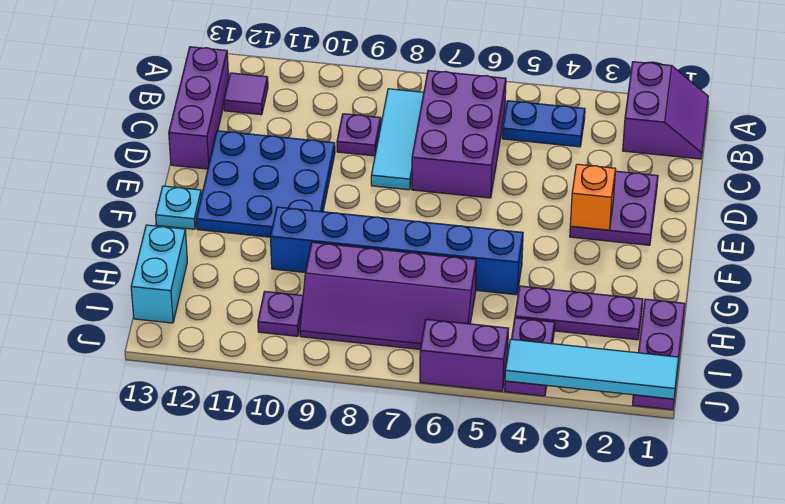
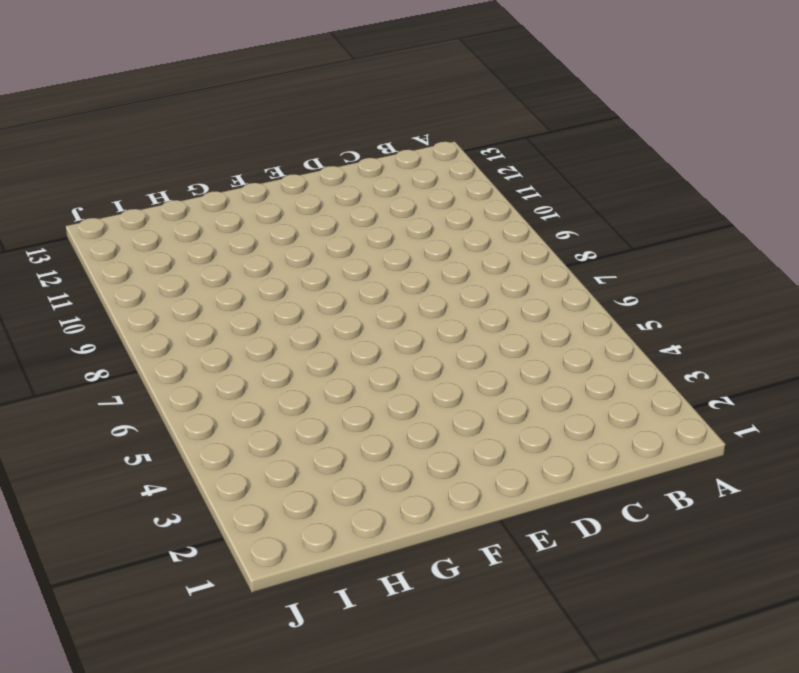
none -> purple 2x2 slope [623,62,708,159]
none -> blue 1x2 plate [502,101,585,147]
none -> purple 2x3 brick [412,70,506,198]

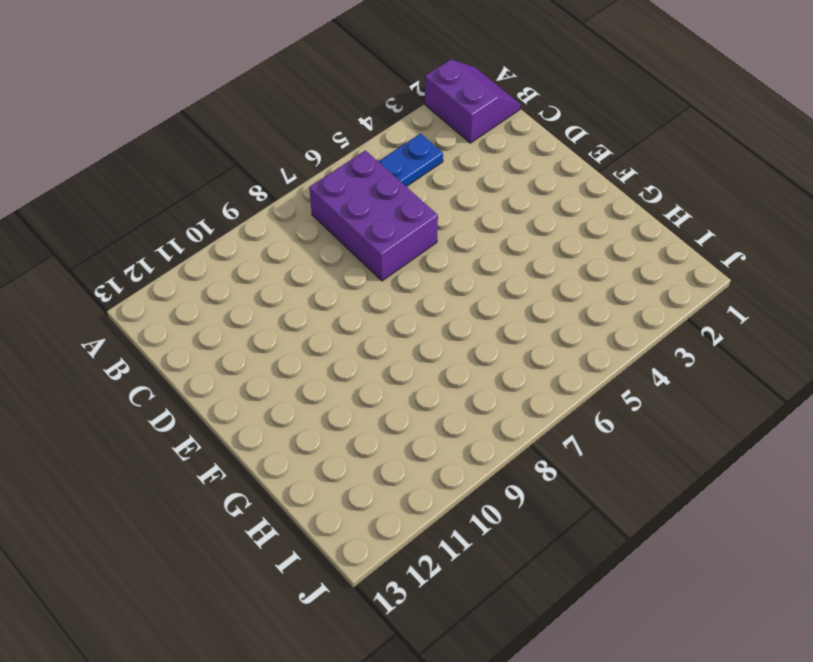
none -> cyan 1x3 tile [371,89,424,190]
none -> purple 1x1 tile [224,73,268,115]
none -> purple 1x3 brick [169,47,229,169]

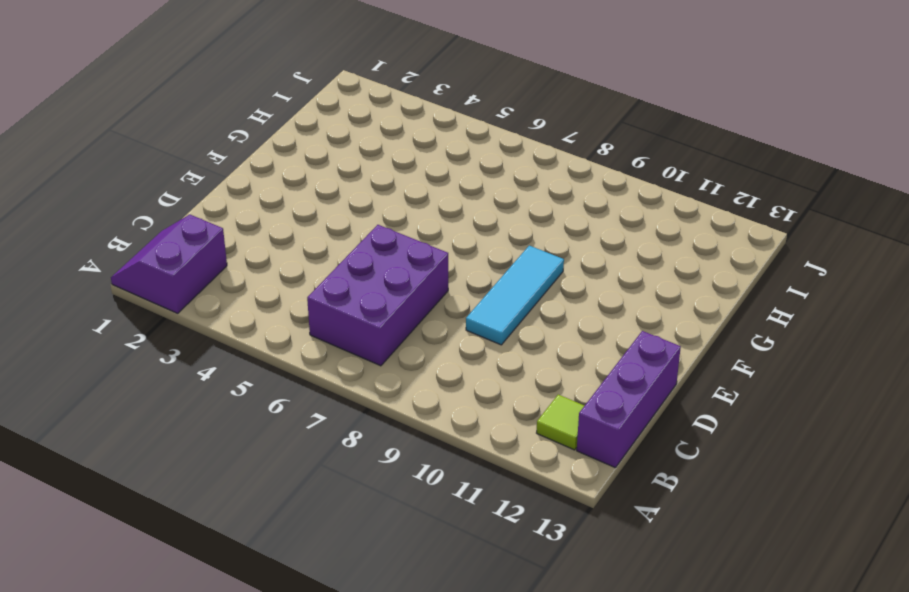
lime 1x1 tile [537,395,584,450] -> purple 1x1 tile [224,73,268,115]
cyan 1x3 tile [466,246,564,345] -> cyan 1x3 tile moved to [371,89,424,190]
none -> blue 1x2 plate [502,101,585,147]
none -> purple 1x1 plate [337,114,381,156]
none -> purple 2x2 plate [570,171,658,245]

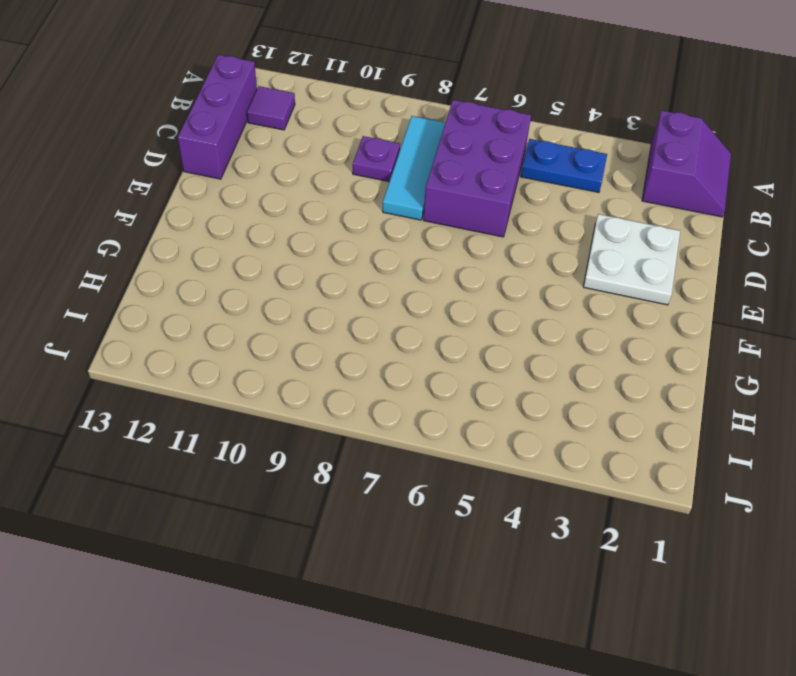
white 2x2 plate [583,214,680,305] -> purple 2x2 plate [570,171,658,245]
none -> blue 3x3 plate [196,131,335,237]
none -> cyan 1x1 plate [156,186,201,229]
none -> blue 1x6 brick [270,207,523,295]

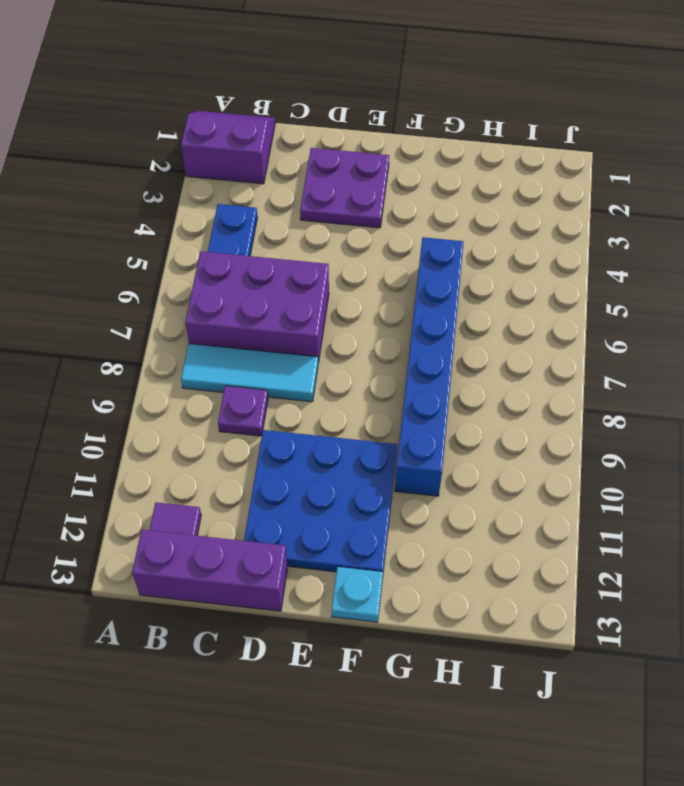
none -> purple 1x3 plate [633,299,685,410]
none -> purple 1x3 plate [515,286,643,340]
none -> purple 2x4 slope [300,242,476,349]

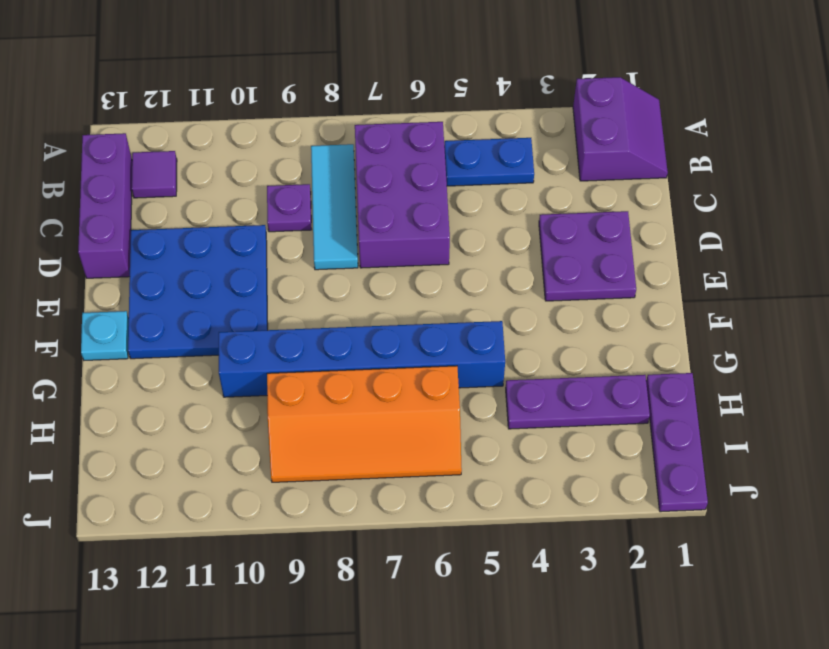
orange 2x4 slope [267,366,462,482] -> purple 2x4 slope [300,242,476,349]
none -> cyan 1x2 brick [131,225,187,323]
none -> purple 1x2 plate [505,318,555,396]
none -> purple 1x1 plate [258,291,303,336]

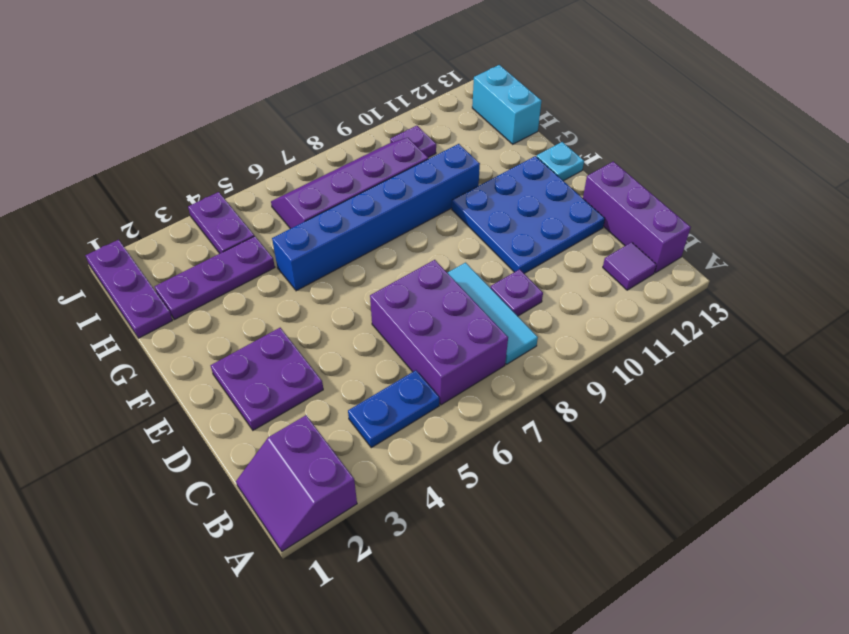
none -> purple 1x2 brick [420,319,509,391]
none -> orange 1x1 brick [570,164,616,230]
none -> cyan 1x4 tile [505,339,679,399]

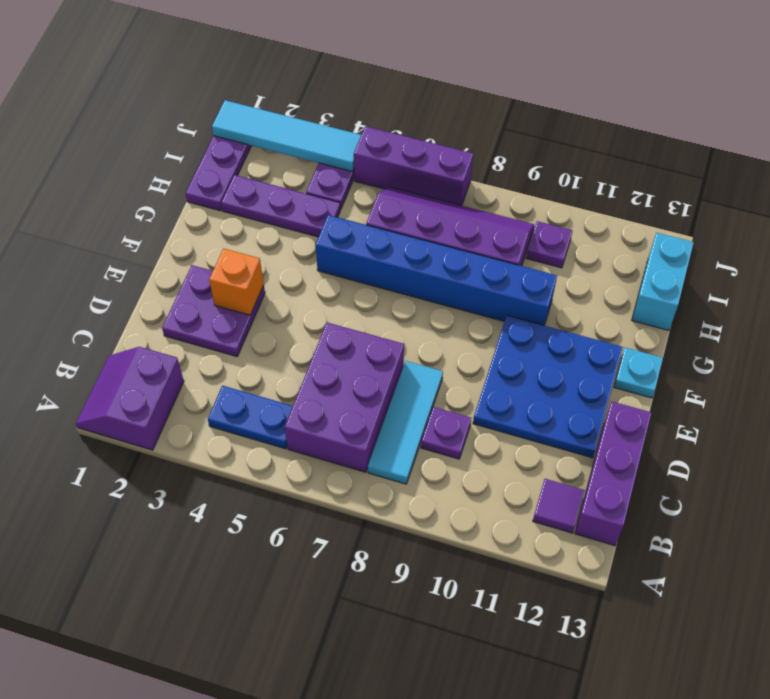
purple 1x3 brick [354,126,473,205] -> purple 1x2 brick [420,319,509,391]

